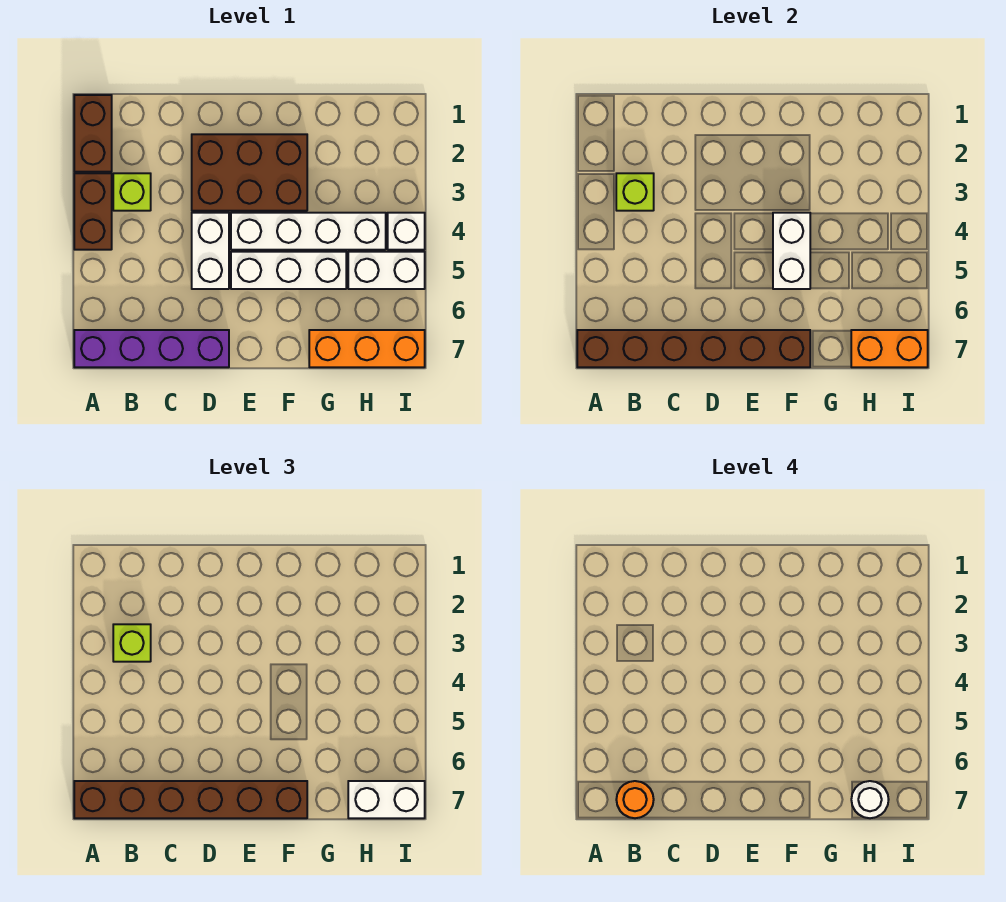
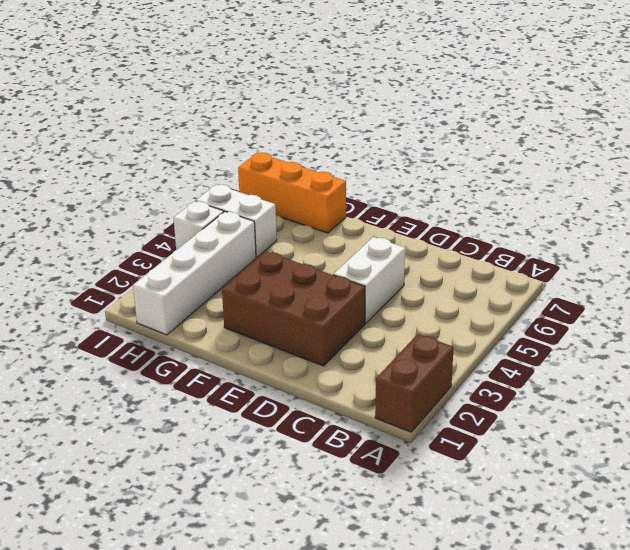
white 1x4 brick [133,212,256,335] -> white 1x4 brick turned to [231,213,386,250]
none -> brown 1x2 brick [74,173,112,250]
none -> purple 1x4 brick [74,330,229,367]
none -> lime 1x1 brick [113,173,151,211]

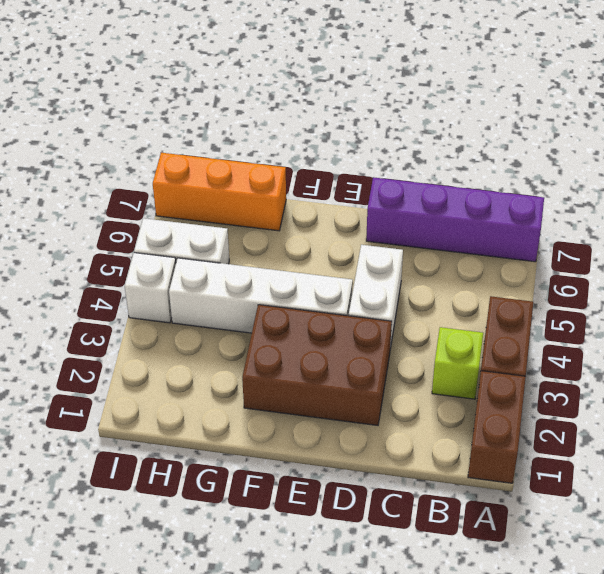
none -> white 1x3 brick [231,252,346,289]
none -> brown 1x6 brick [577,330,810,367]
none -> lime 1x1 brick [616,173,654,211]

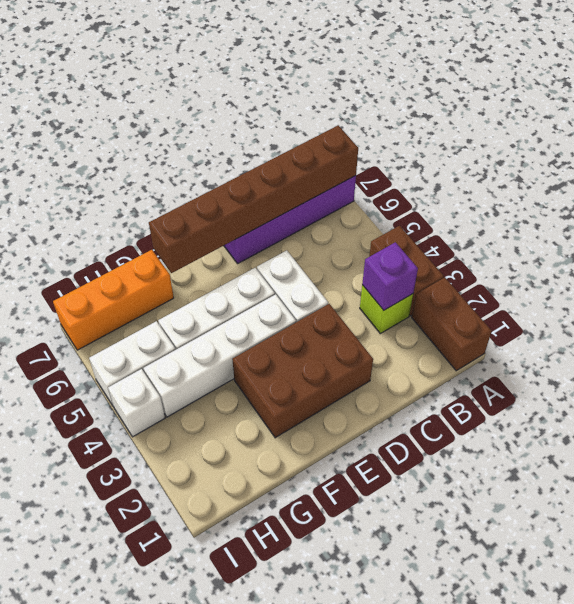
purple 1x1 brick [362,242,418,310] -> lime 1x1 brick [616,173,654,211]
none -> white 1x2 brick [773,213,810,289]
none -> orange 1x2 brick [851,330,928,367]
none -> brown 1x6 brick [74,781,307,818]

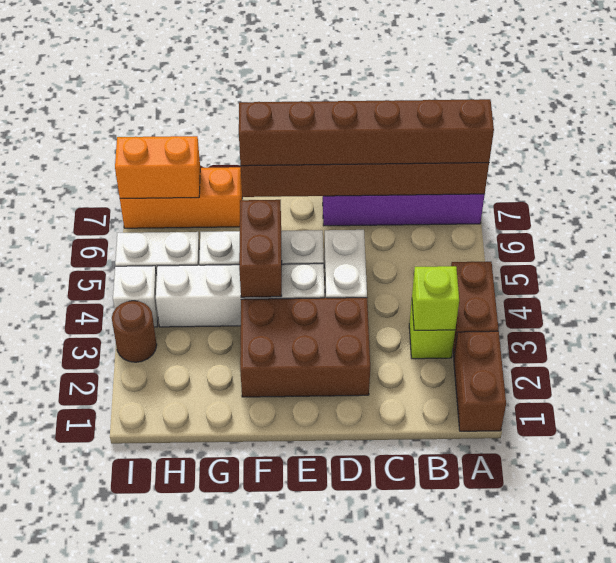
brown 1x2 brick [239,200,282,297] -> white 1x2 brick [773,213,810,289]
brown 1x1 round brick [112,301,157,362] -> none
none -> lime 1x1 brick [113,624,151,662]
none -> white 1x2 brick [348,781,425,818]
none -> orange 1x1 round brick [616,781,654,818]

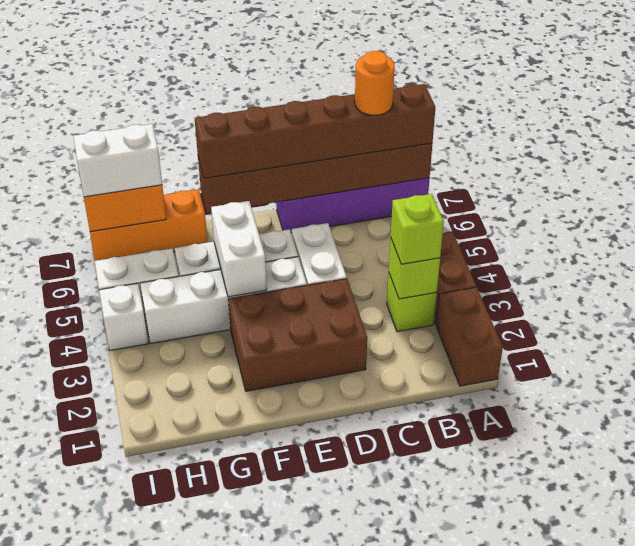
none -> white 1x1 round brick [851,781,889,818]

